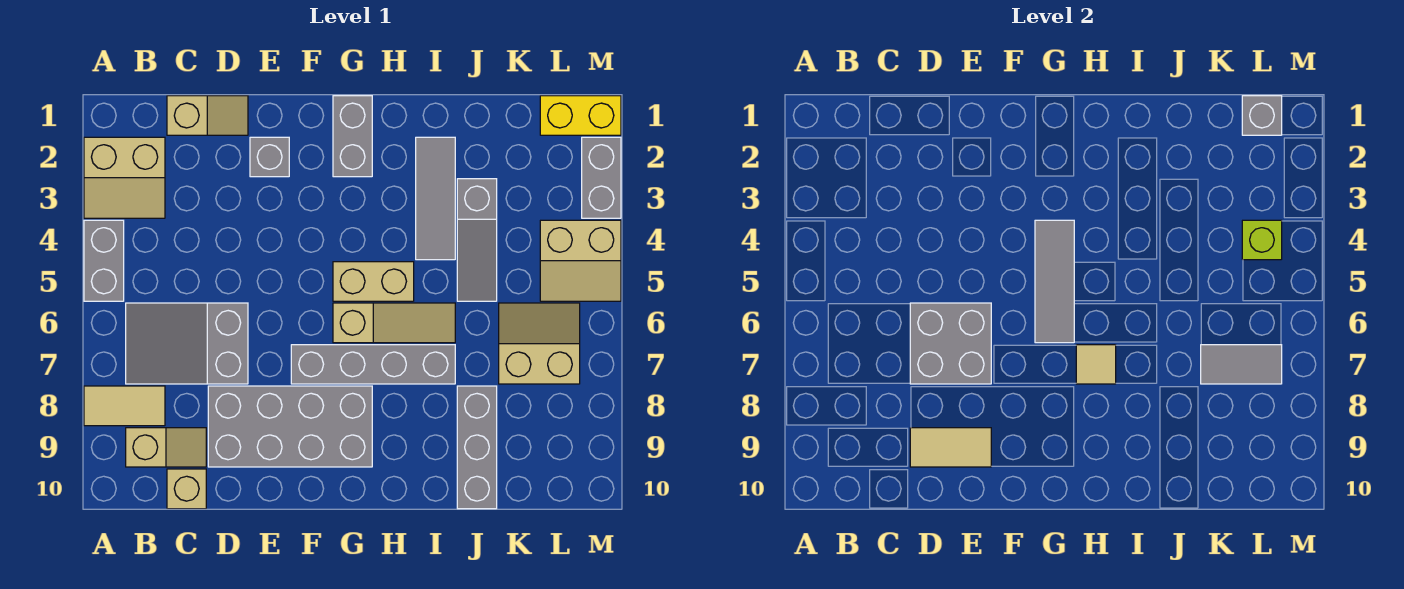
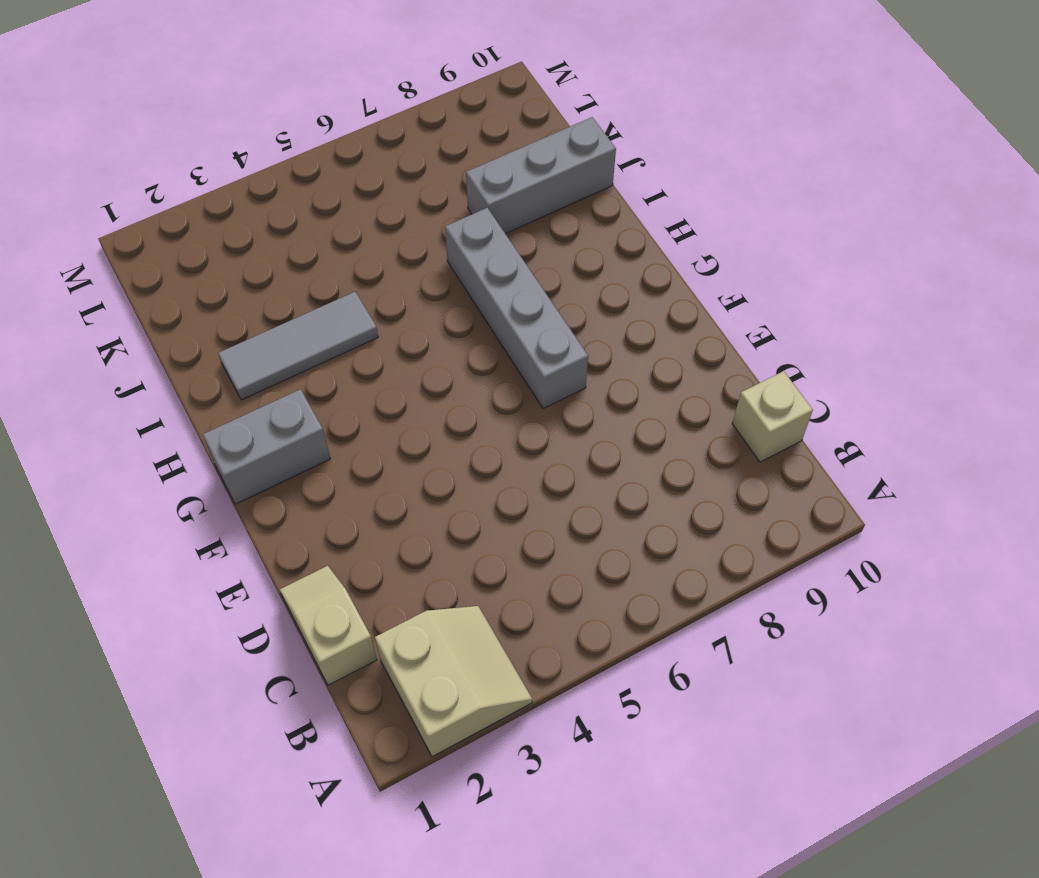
none -> grey 1x2 brick [84,220,124,301]
none -> tan 1x2 tile [84,386,165,426]
none -> grey 2x3 slope [126,303,248,384]

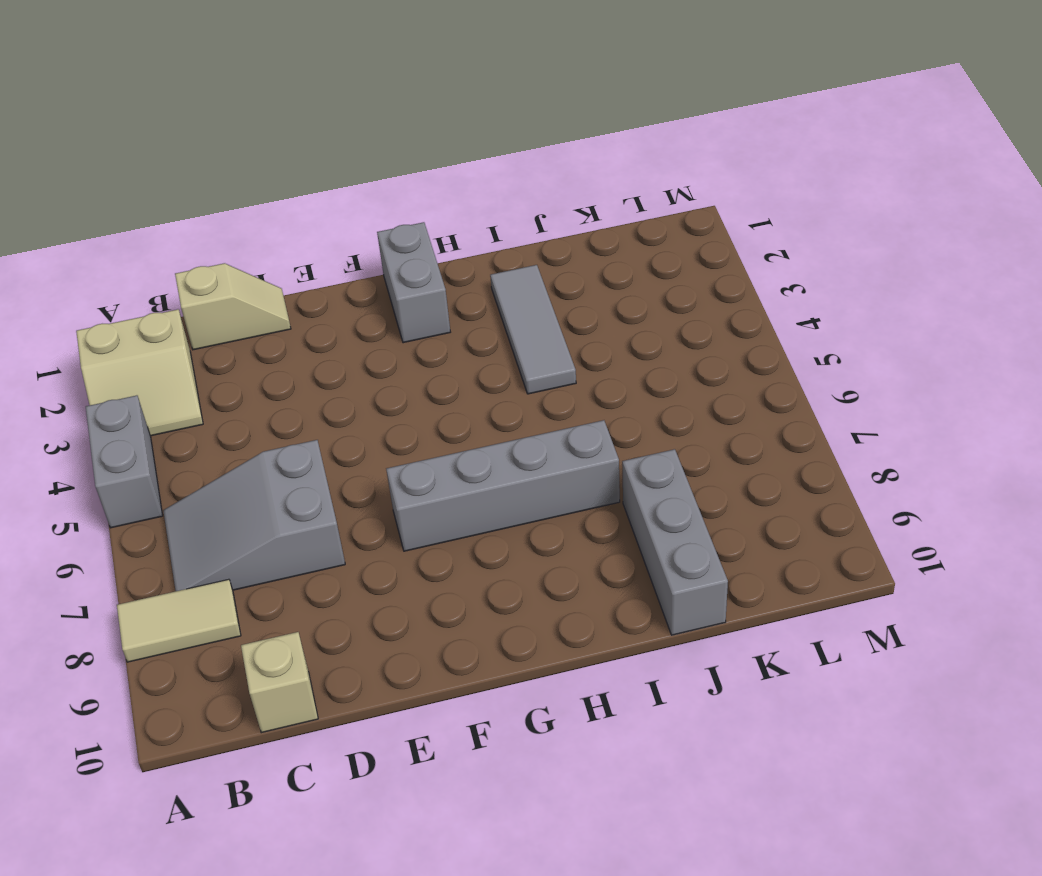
none -> tan 1x2 slope [126,428,206,467]
none -> grey 2x4 brick [208,386,372,467]
none -> grey 1x1 brick [250,137,289,177]

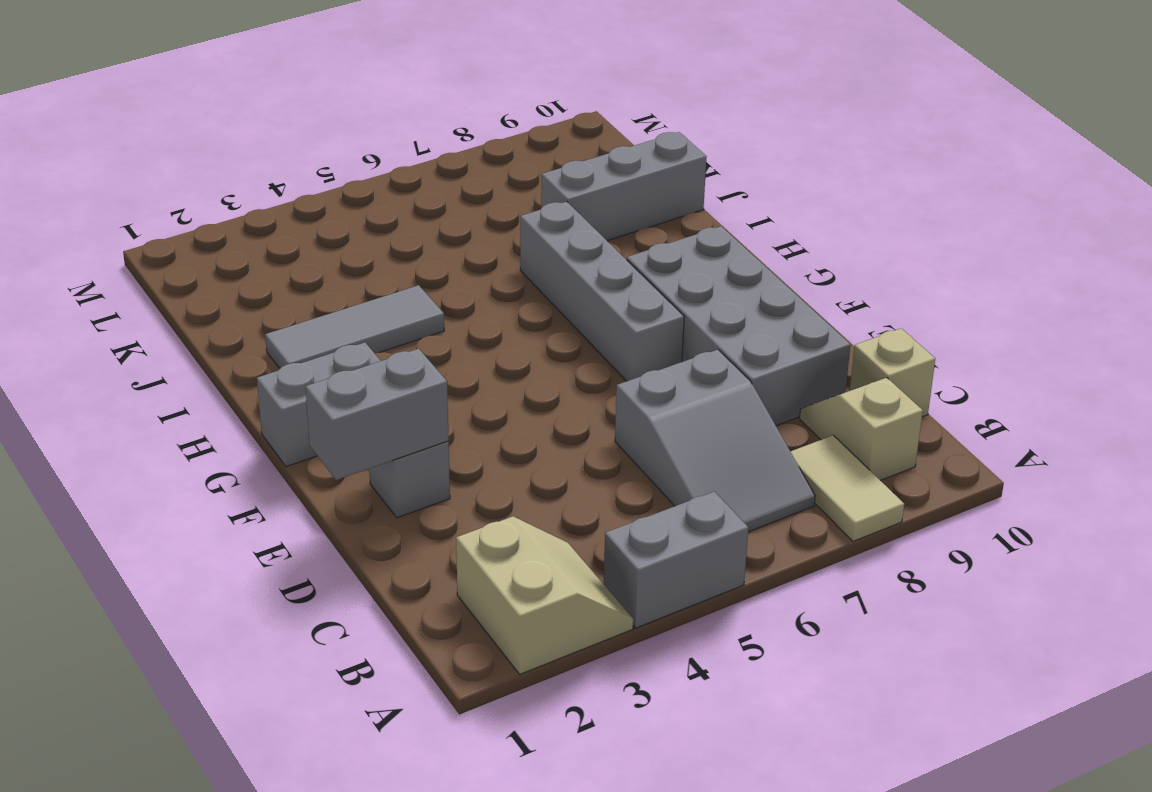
grey 1x2 brick [305,349,449,480] -> grey 1x2 brick moved to [582,137,621,218]
none -> tan 1x2 slope [167,96,248,135]
none -> tan 1x2 brick [333,262,414,301]
none -> tan 1x3 slope [333,303,455,343]

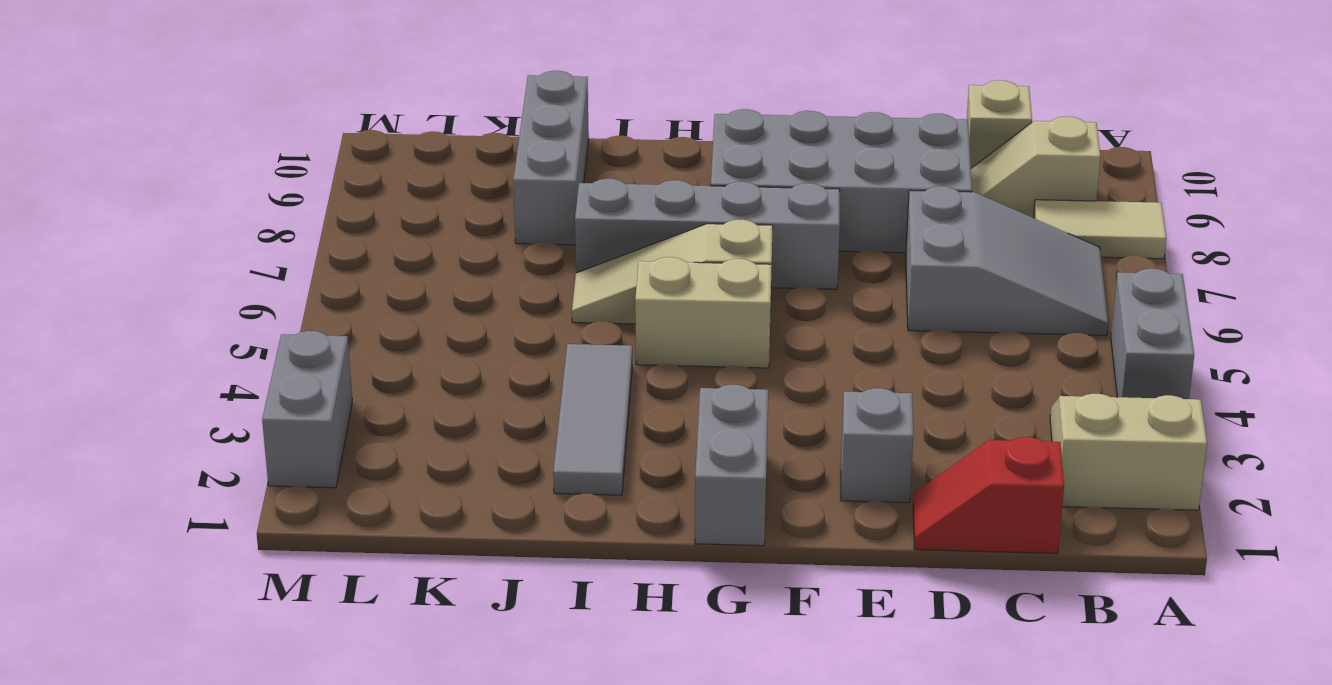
red 1x2 slope [913,437,1064,553] -> tan 1x2 slope [167,96,248,135]
none -> grey 1x3 slope [457,179,497,301]
none -> tan 2x2 slope [499,303,580,384]
none -> yellow 1x2 brick [540,96,621,135]

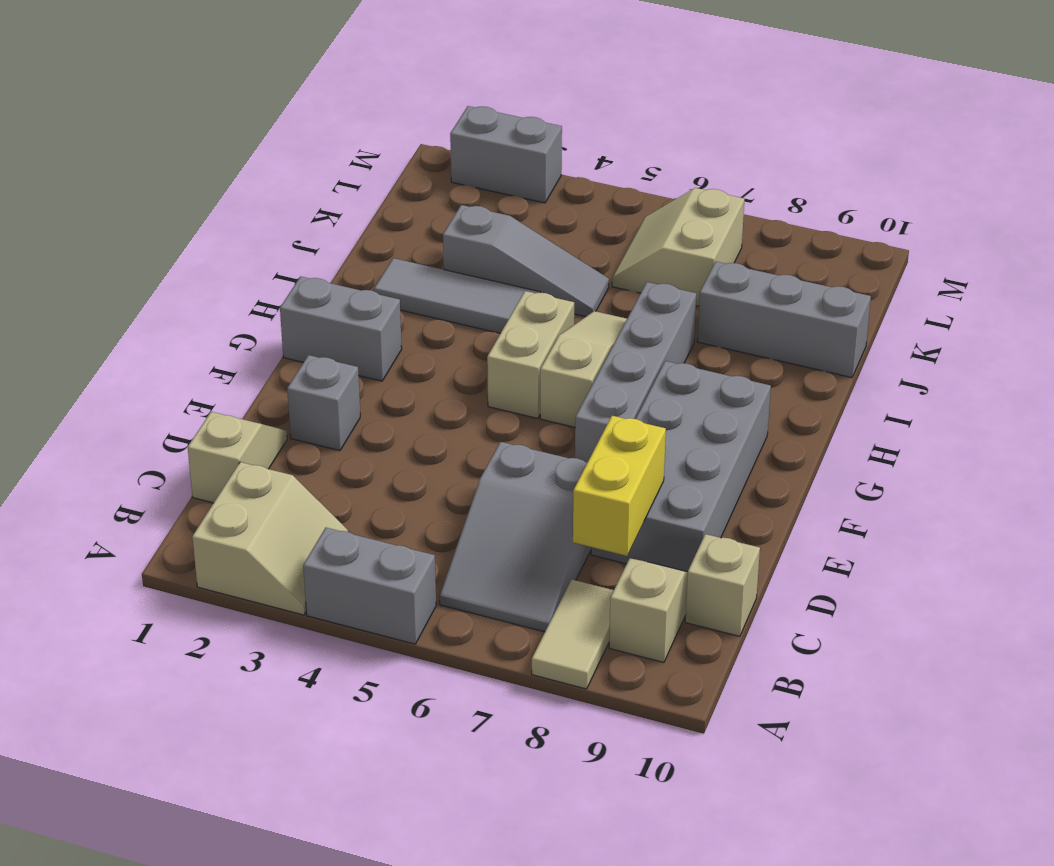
yellow 1x2 brick [573,416,666,556] -> yellow 1x2 brick moved to [540,96,621,135]
none -> tan 2x2 slope [540,220,621,301]
none -> grey 2x2 brick [910,303,991,384]
none -> tan 1x2 tile [910,428,991,467]

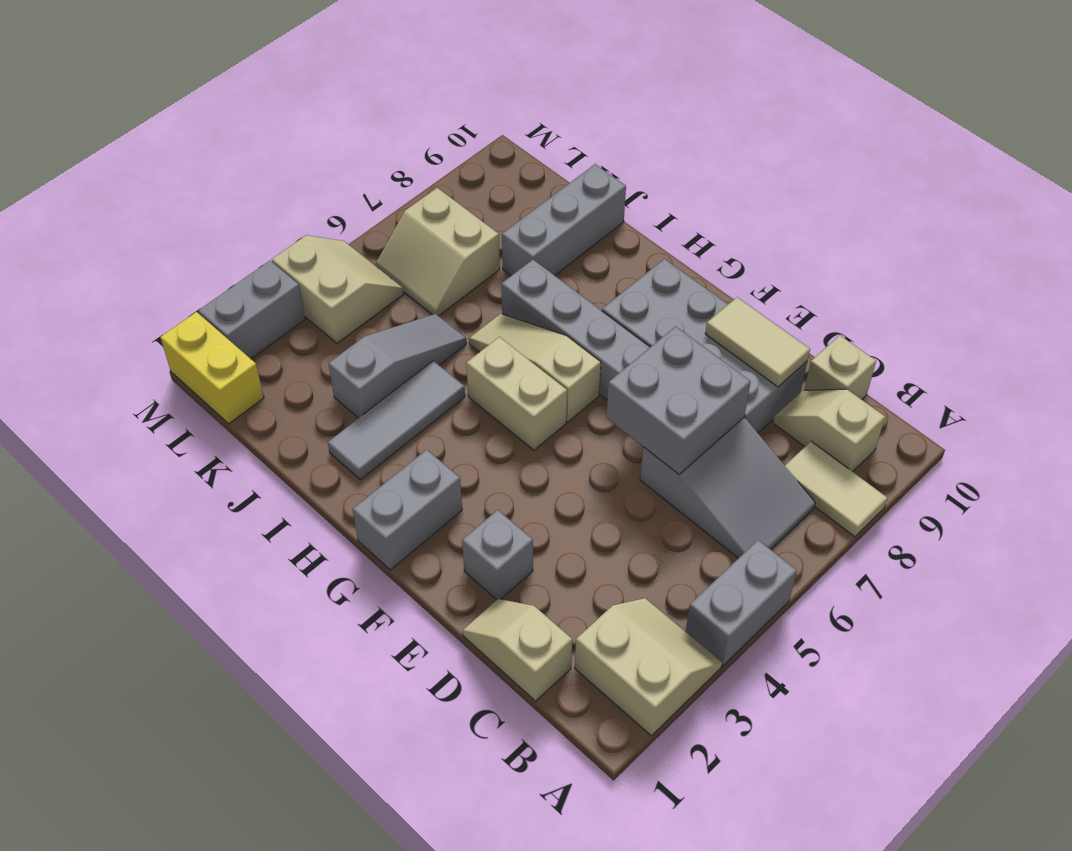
none -> grey 1x3 tile [1035,220,1074,343]
none -> tan 1x1 tile [1076,345,1116,384]
none -> grey 1x2 tile [1201,345,1282,384]

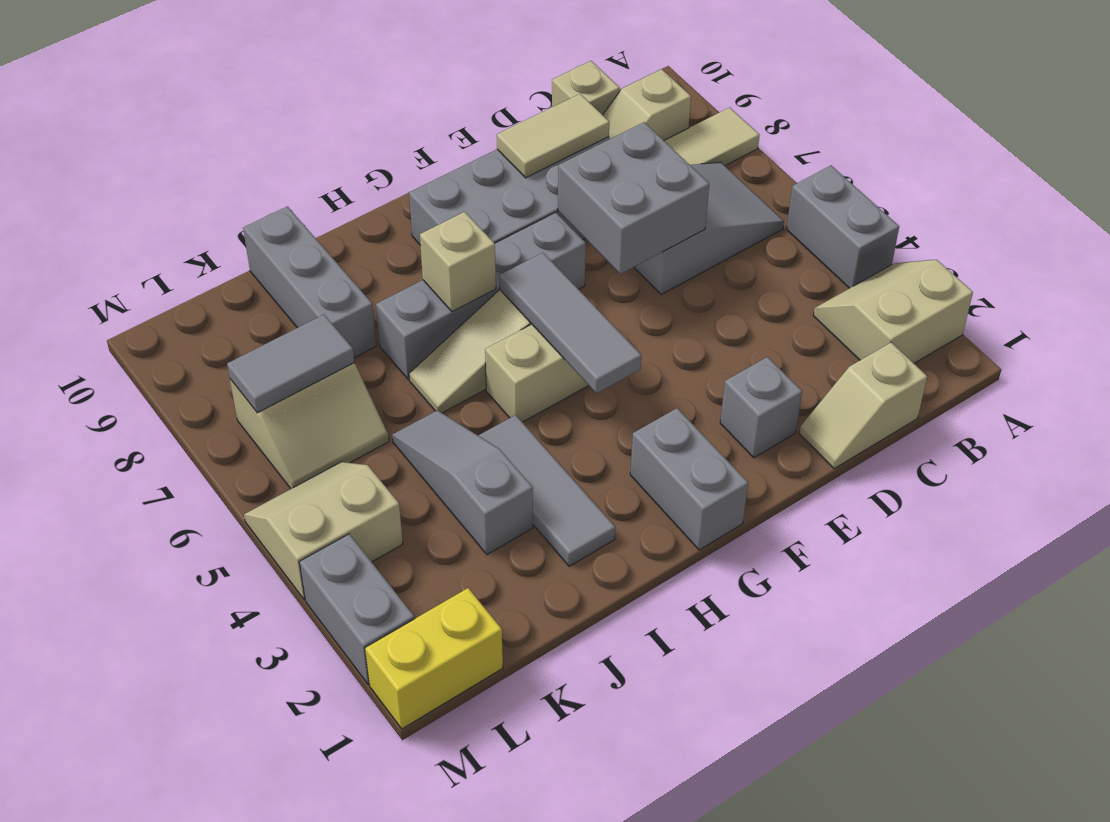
tan 1x1 brick [420,212,496,312] -> tan 1x1 tile [1076,345,1116,384]
none -> grey 1x1 brick [1242,96,1282,135]
none -> lime 1x1 brick [1242,220,1282,260]

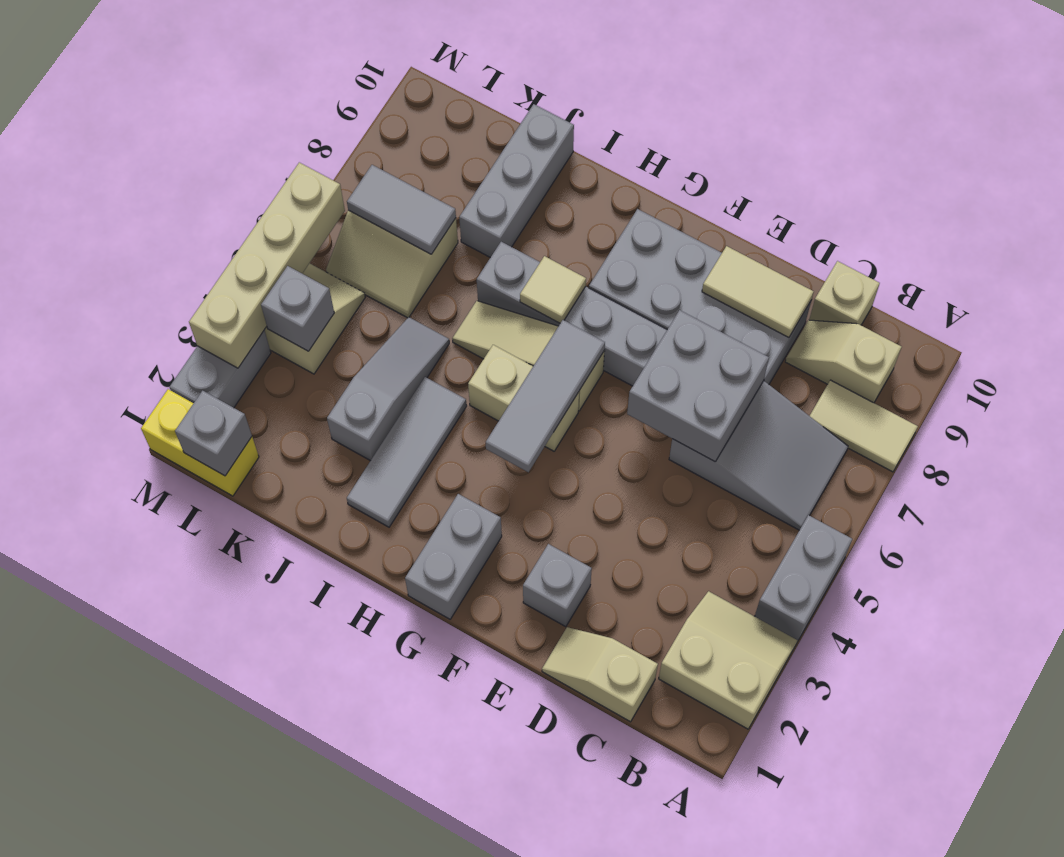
grey 1x1 brick [261,266,334,351] -> lime 1x1 brick [1242,220,1282,260]
tan 1x4 brick [189,162,345,368] -> none

